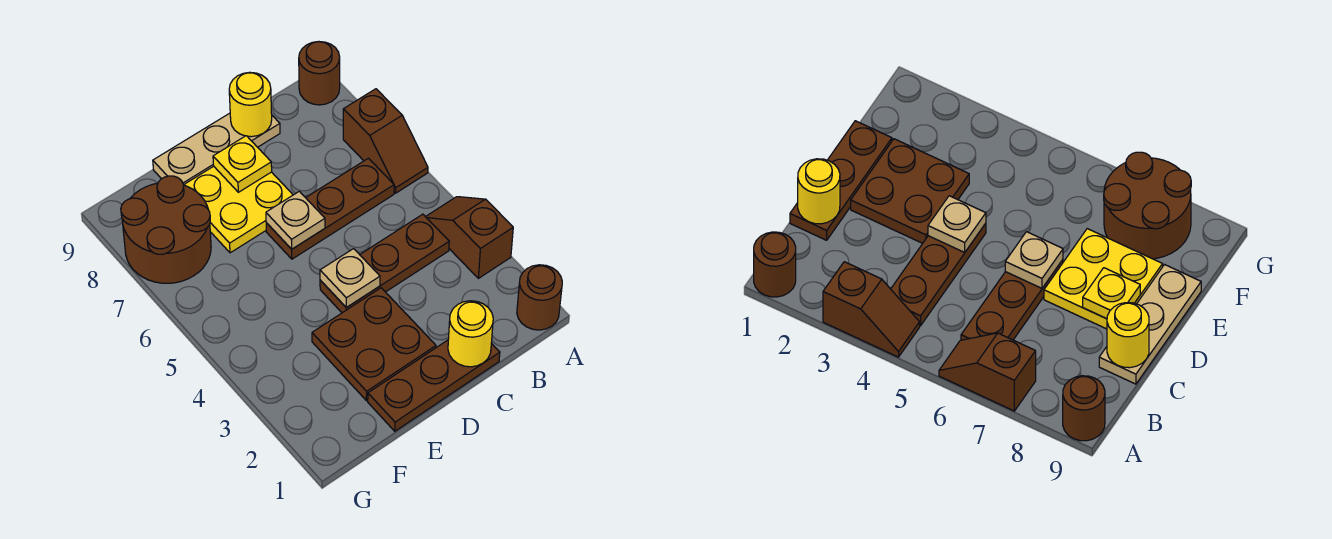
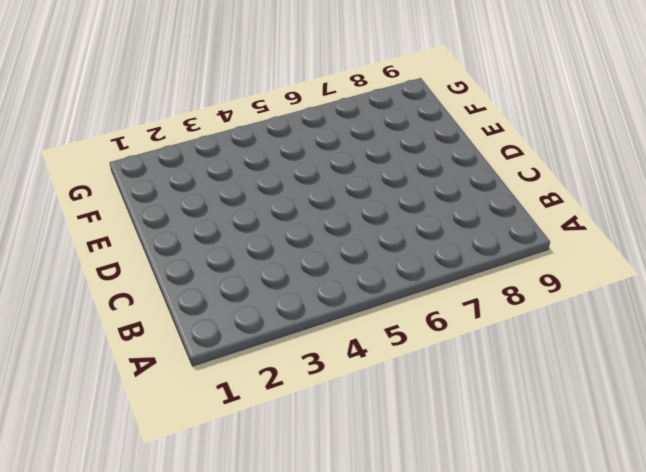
none -> brown 1x1 round brick [517,265,562,330]
none -> brown 1x2 slope [426,197,513,278]
none -> brown 1x2 slope [343,89,428,193]

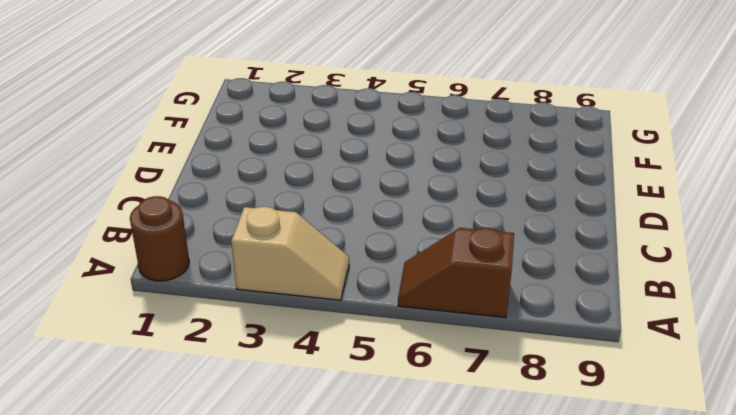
tan 1x2 slope [231,207,349,300] -> brown 1x2 slope [426,197,513,278]
none -> brown 1x1 round brick [299,42,340,105]
none -> brown 1x3 plate [320,214,449,313]
none -> brown 1x3 plate [266,158,394,259]

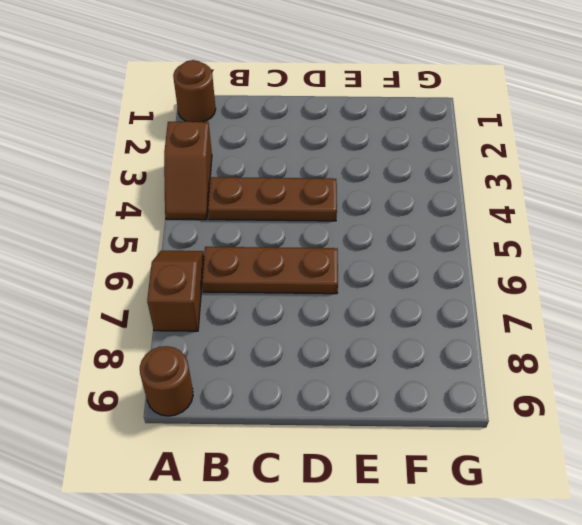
none -> brown 1x3 plate [368,340,500,431]
none -> tan 1x3 plate [153,113,280,185]
none -> brown 2x2 plate [312,288,436,401]

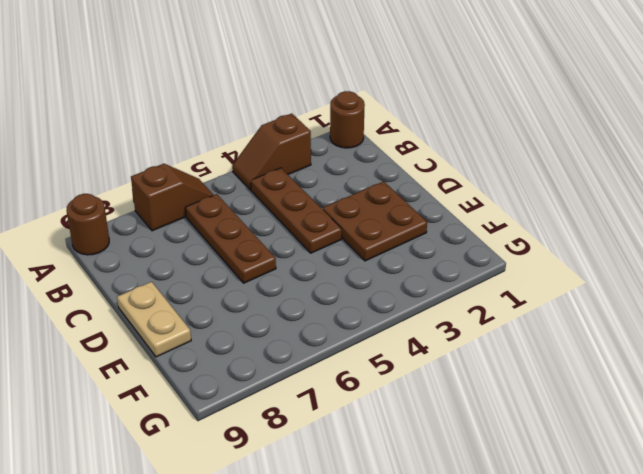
tan 1x2 plate [117,282,191,357] -> tan 1x3 plate [153,113,280,185]
none -> brown 1x3 plate [368,340,500,431]
none -> yellow 2x2 plate [184,166,293,253]
none -> brown 2x2 round brick [121,176,211,283]

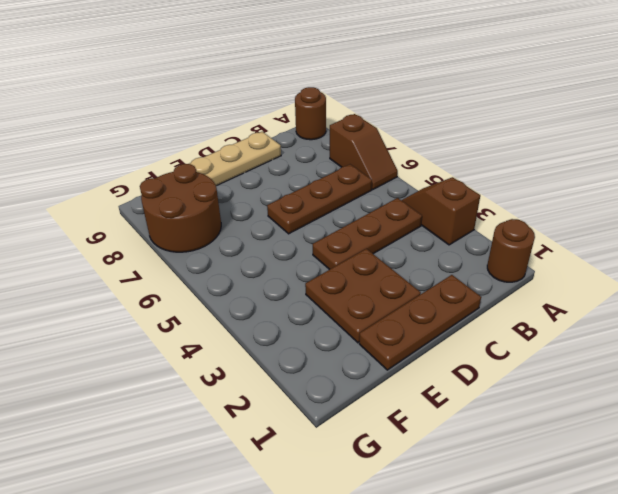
none -> yellow 2x2 plate [184,166,293,253]
none -> yellow 1x1 round brick [448,301,493,367]
none -> yellow 1x1 round brick [229,72,272,137]

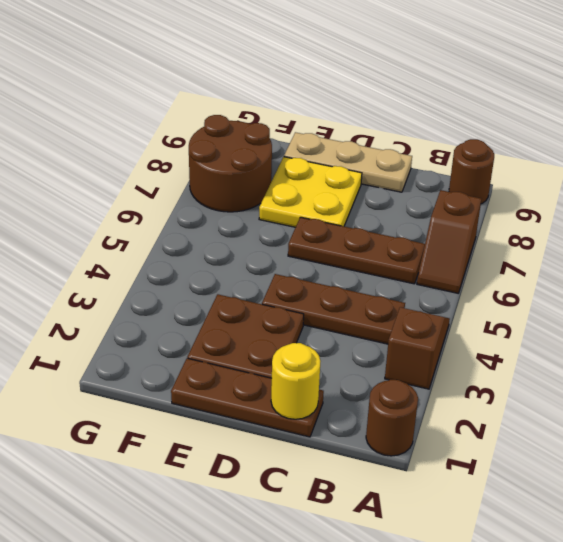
none -> yellow 1x1 round brick [229,72,272,137]
none -> tan 1x1 plate [320,249,380,308]
none -> tan 1x1 plate [266,191,325,249]

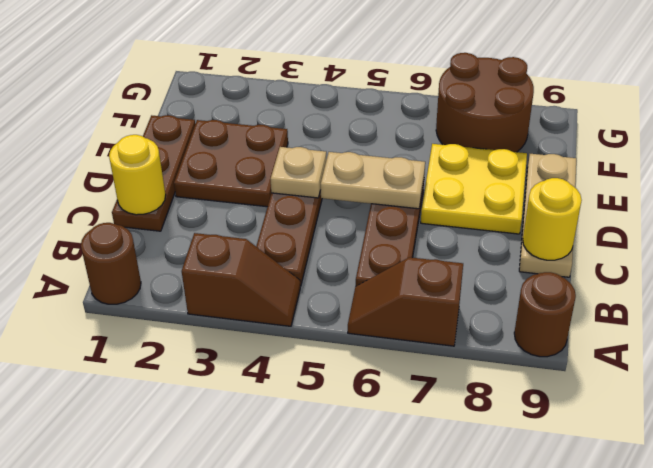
tan 1x2 plate [320,152,425,209] -> tan 1x1 plate [266,191,325,249]
none -> yellow 1x1 plate [213,136,272,192]

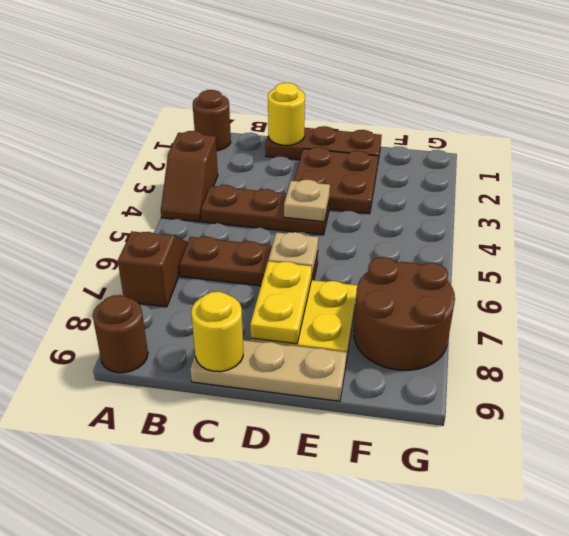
yellow 1x2 plate [250,261,312,344] -> yellow 1x1 plate [213,136,272,192]

